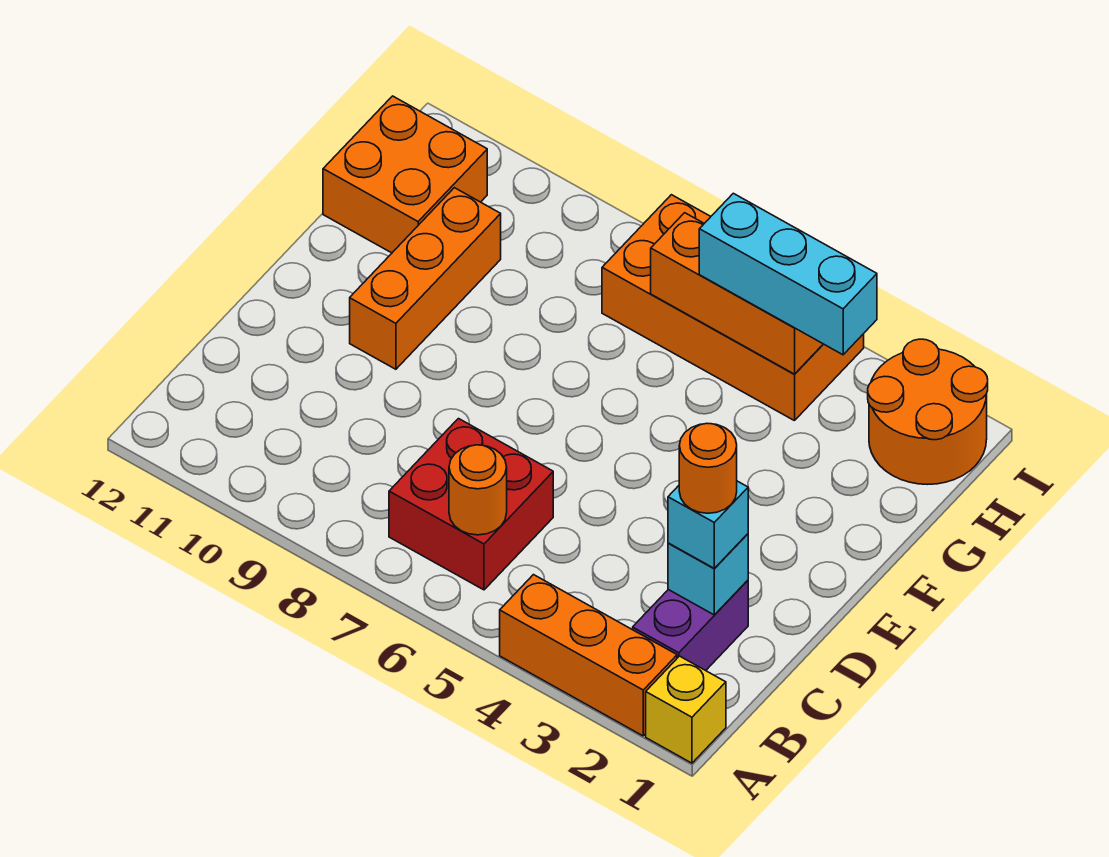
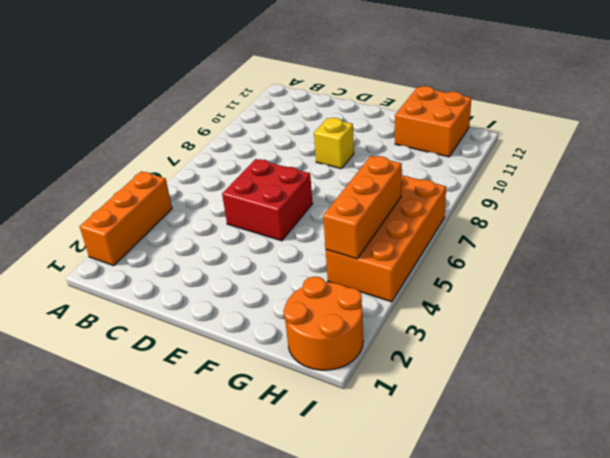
red 2x2 brick [222,159,313,241] -> red 2x2 brick moved to [389,419,553,590]
yellow 1x1 brick [314,118,354,169] -> yellow 1x1 brick moved to [646,656,726,763]
none -> purple 1x2 brick [633,580,748,671]
none -> orange 1x3 brick [350,188,501,369]
none -> orange 1x1 round brick [449,445,507,535]

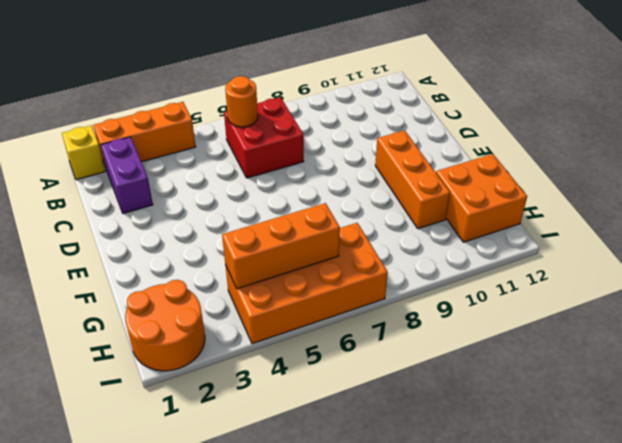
none -> cyan 1x1 brick [668,534,748,615]
none -> cyan 1x1 brick [668,481,748,569]
none -> cyan 1x3 brick [699,193,877,355]

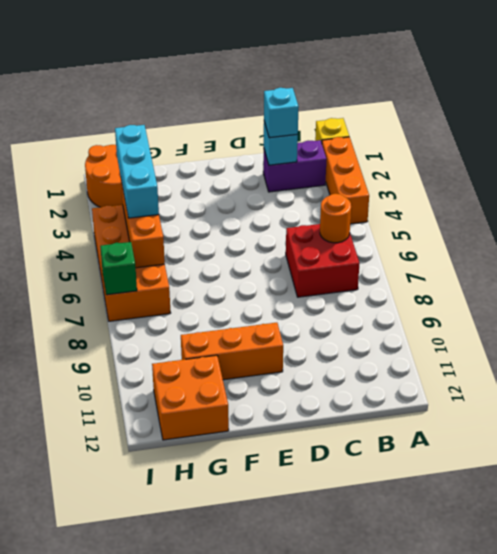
green 1x1 brick [100,242,137,295] -> none
none -> orange 1x1 round brick [679,423,737,513]

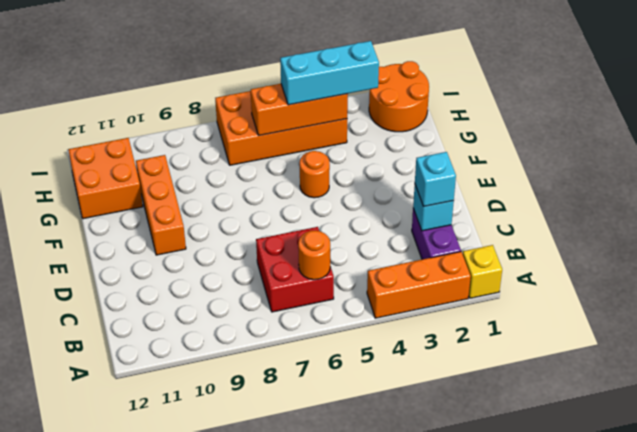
orange 1x1 round brick [300,151,330,198] -> orange 1x1 round brick moved to [679,423,737,513]

